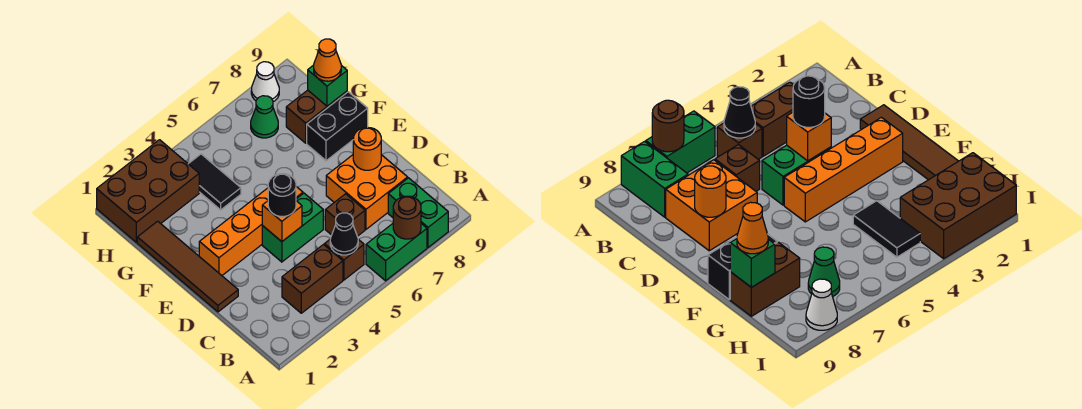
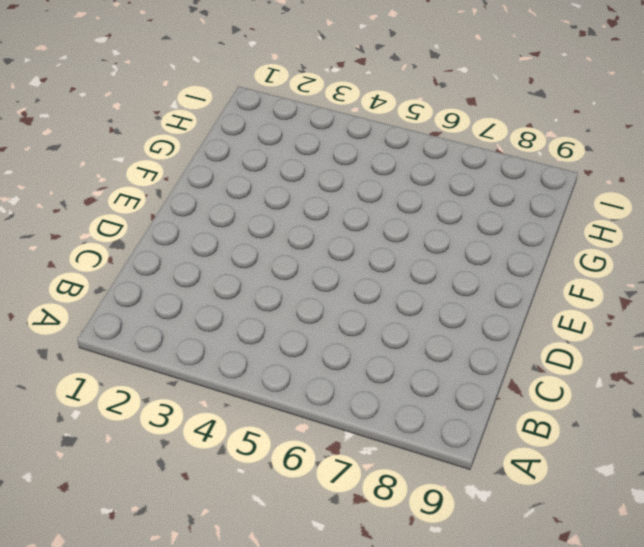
none -> green 1x2 brick [366,224,427,281]
none -> green 1x2 brick [388,178,448,247]
none -> brown 1x2 brick [282,245,343,313]

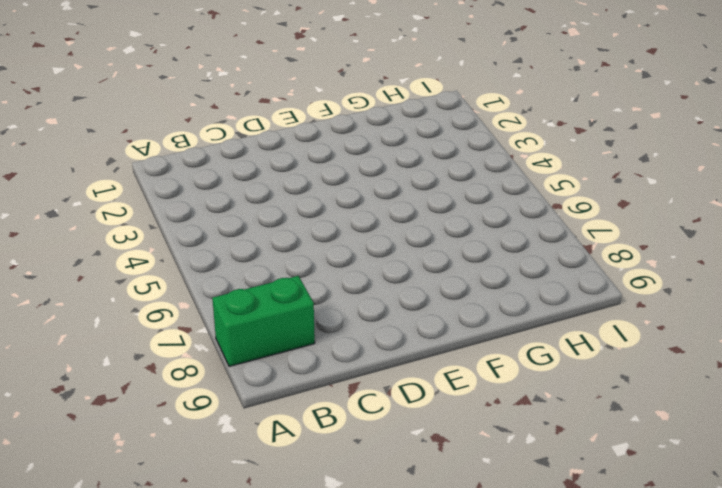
none -> green 1x2 brick [366,224,427,281]
none -> brown 1x2 brick [282,245,343,313]
none -> brown 1x1 brick [324,239,364,280]

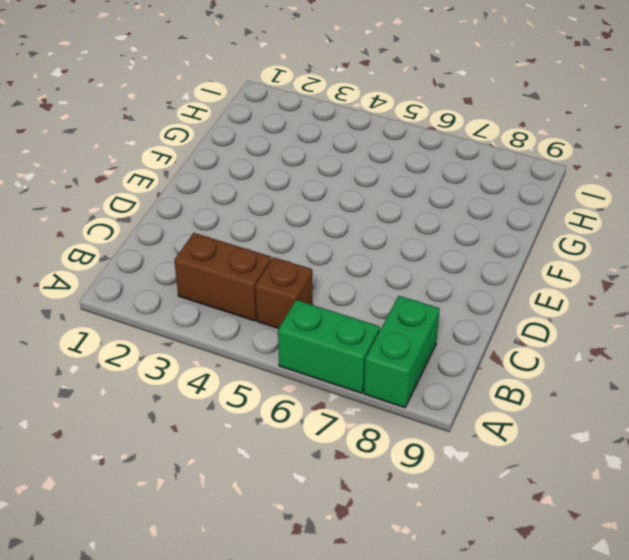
none -> brown 1x1 brick [325,194,365,236]
none -> orange 2x2 brick [326,155,408,229]
none -> brown 1x4 tile [137,221,238,312]

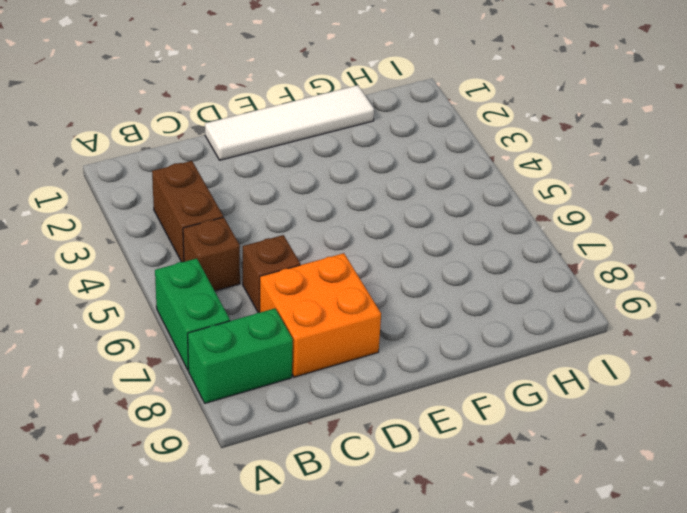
white 1x4 tile [205,85,374,160] -> brown 1x4 tile [137,221,238,312]
none -> green 1x2 brick [262,193,323,262]
none -> orange 1x4 brick [199,187,303,275]
none -> black 1x2 brick [307,92,368,161]

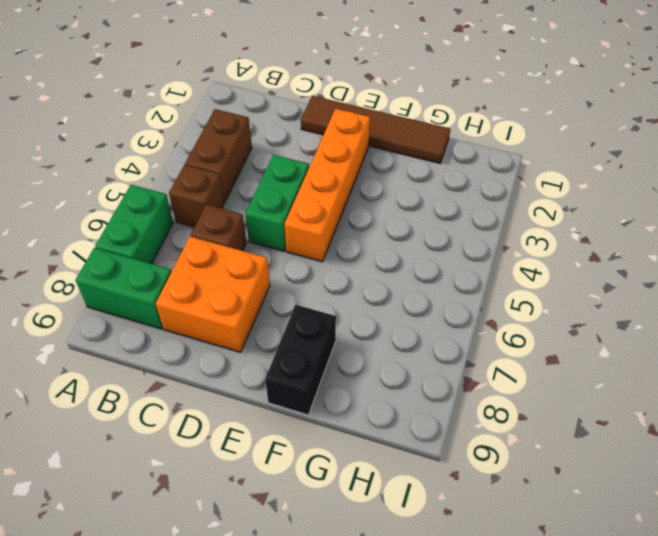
none -> black 1x2 tile [189,154,241,210]
none -> brown 1x2 brick [286,90,347,143]
none -> brown 2x3 brick [97,140,199,242]

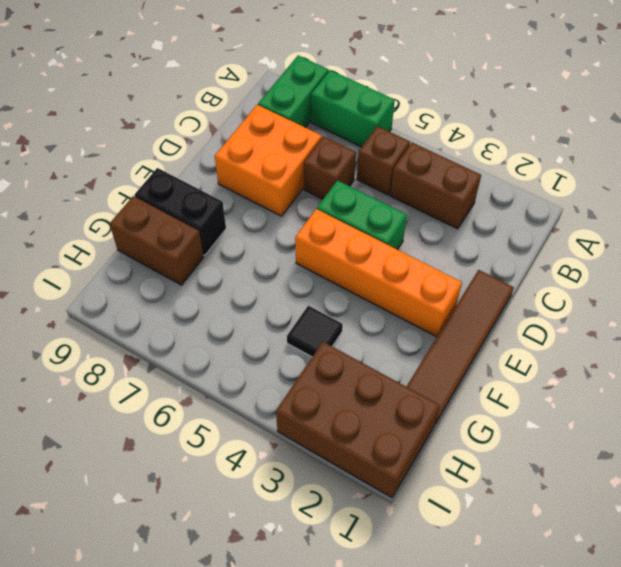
black 1x1 tile [287,306,343,357] -> black 1x2 tile [189,154,241,210]
none -> green 1x1 cone [251,96,278,138]
none -> white 1x1 cone [251,62,279,102]
none -> brown 1x1 round brick [393,196,421,239]

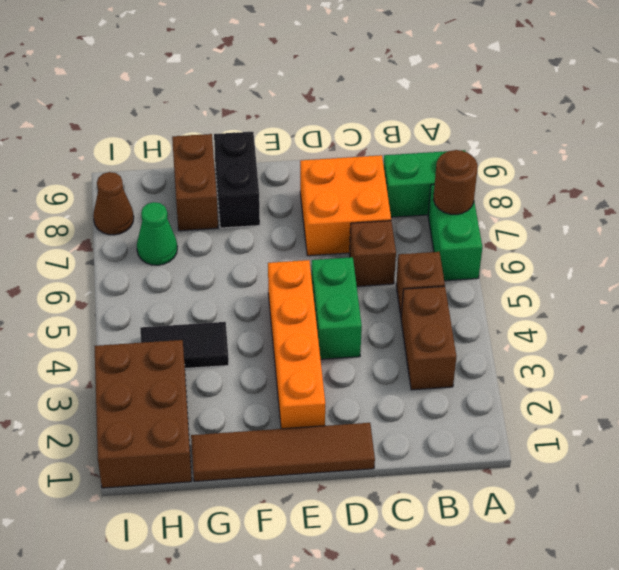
brown 1x1 cone [93,172,134,235] -> white 1x1 cone [251,62,279,102]
none -> black 1x1 cone [330,213,358,255]
none -> orange 1x1 brick [262,201,302,242]
none -> orange 1x1 round brick [353,127,381,170]

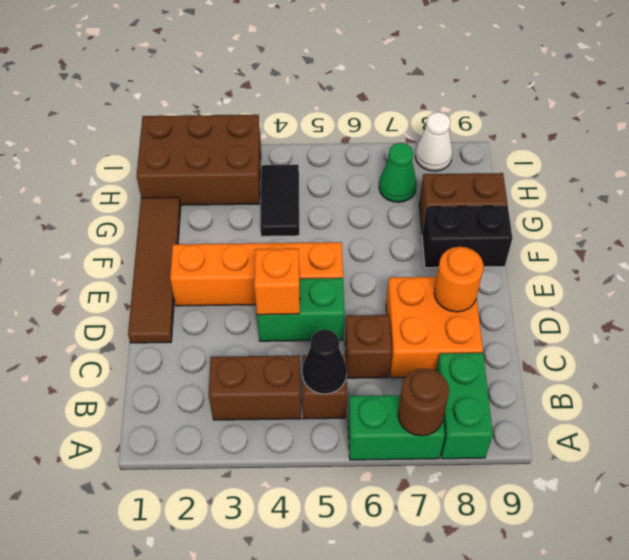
none -> green 1x1 brick [308,65,347,106]
none -> black 1x1 round brick [268,174,296,217]
none -> orange 1x1 cone [314,39,341,81]

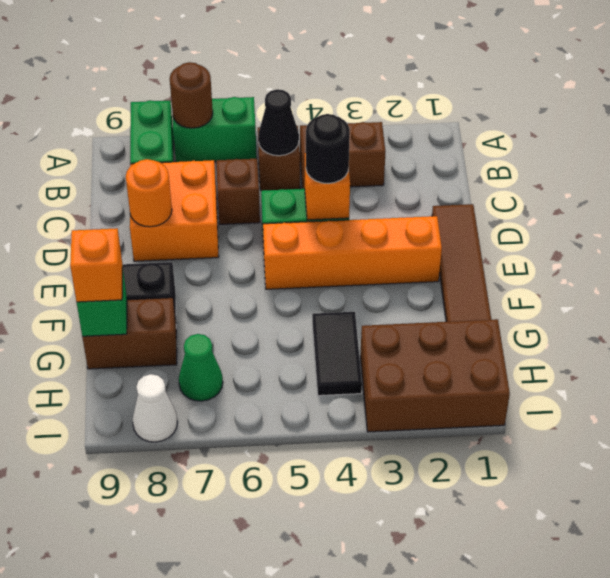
orange 1x1 brick [70,228,122,302] -> orange 1x1 cone [314,39,341,81]

